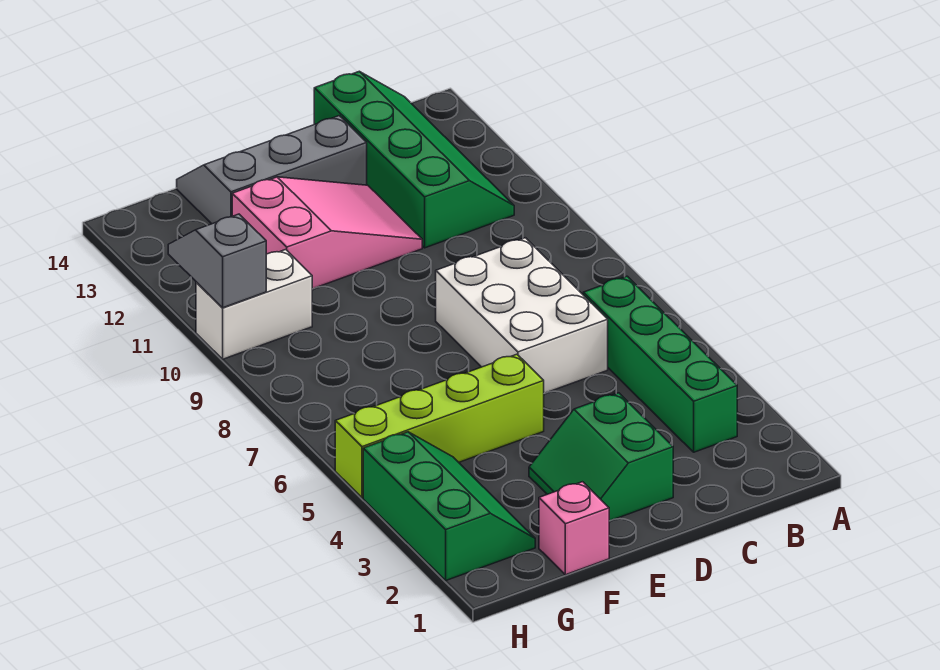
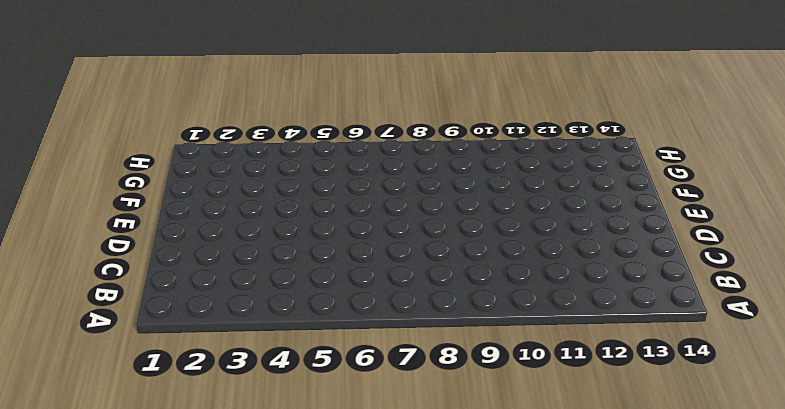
none -> green 1x4 brick [583,276,737,452]
none -> green 2x4 slope [314,71,514,248]

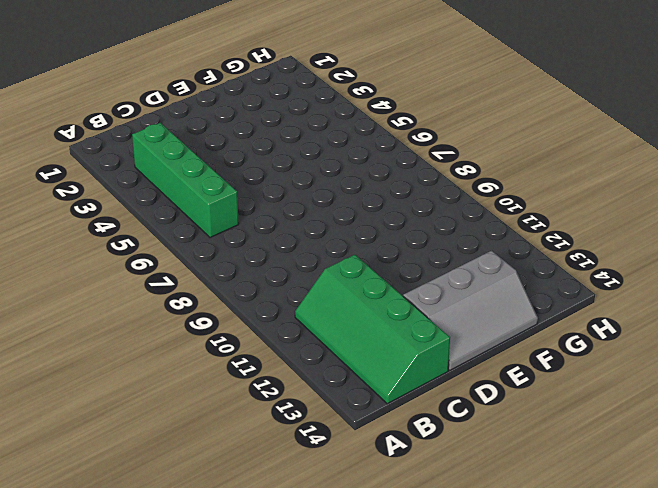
none -> white 2x3 brick [436,238,608,393]
none -> green 2x2 slope [529,393,673,521]

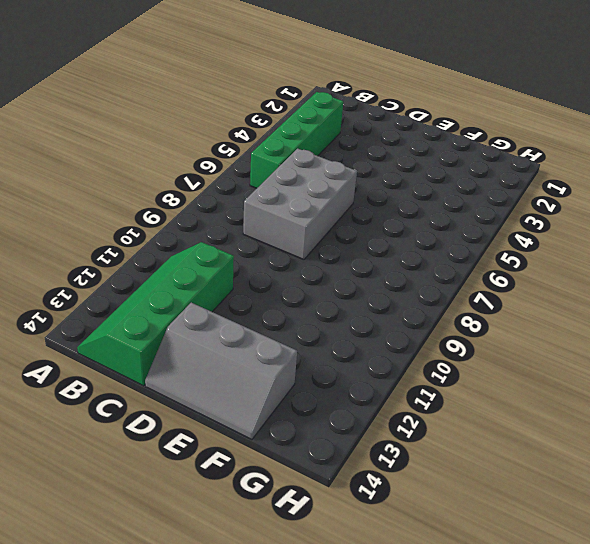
grey 2x3 brick [243,149,357,260] -> white 2x3 brick [436,238,608,393]
none -> green 2x2 slope [529,393,673,521]
none -> pink 2x3 slope [232,177,422,289]

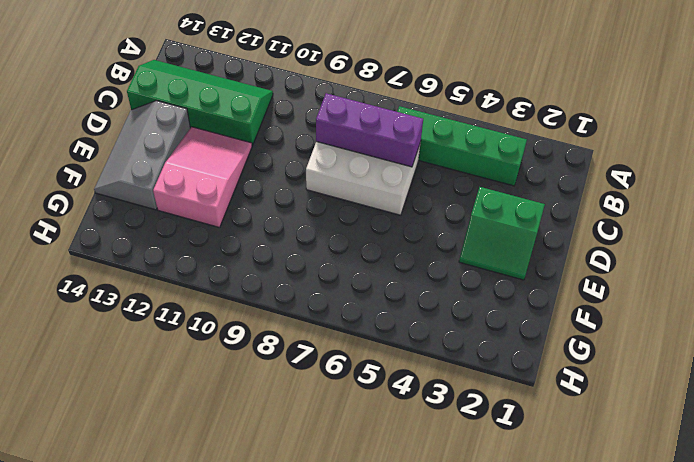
purple 1x3 brick [316,93,423,167] -> none
none -> lime 1x4 brick [335,354,544,498]
none -> pink 1x1 brick [539,482,609,575]

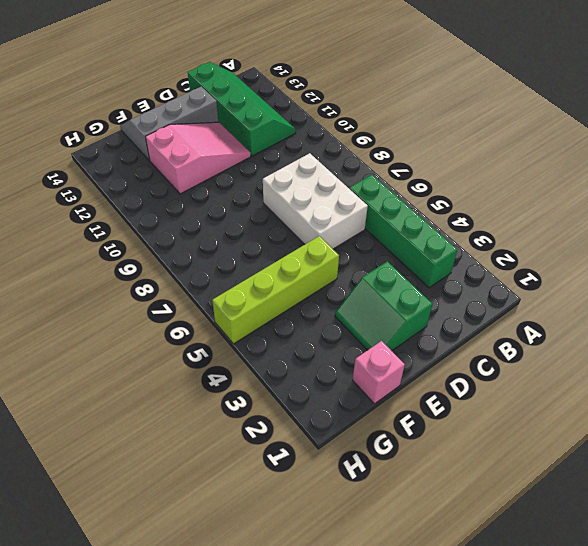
none -> green 2x3 slope [363,432,535,580]
none -> white 1x2 brick [196,250,312,359]

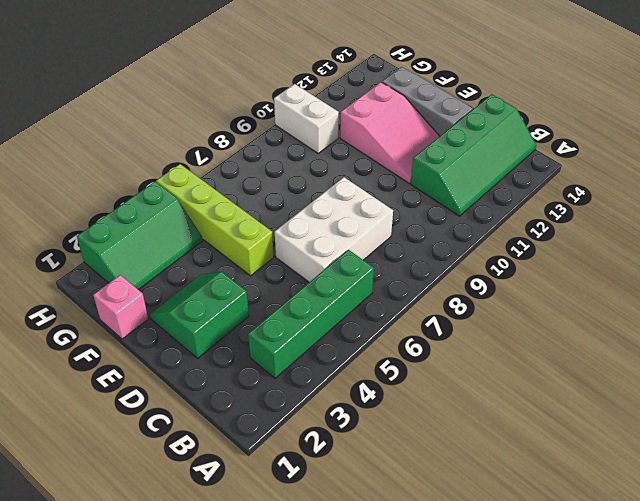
none -> grey 1x2 slope [168,214,266,308]

